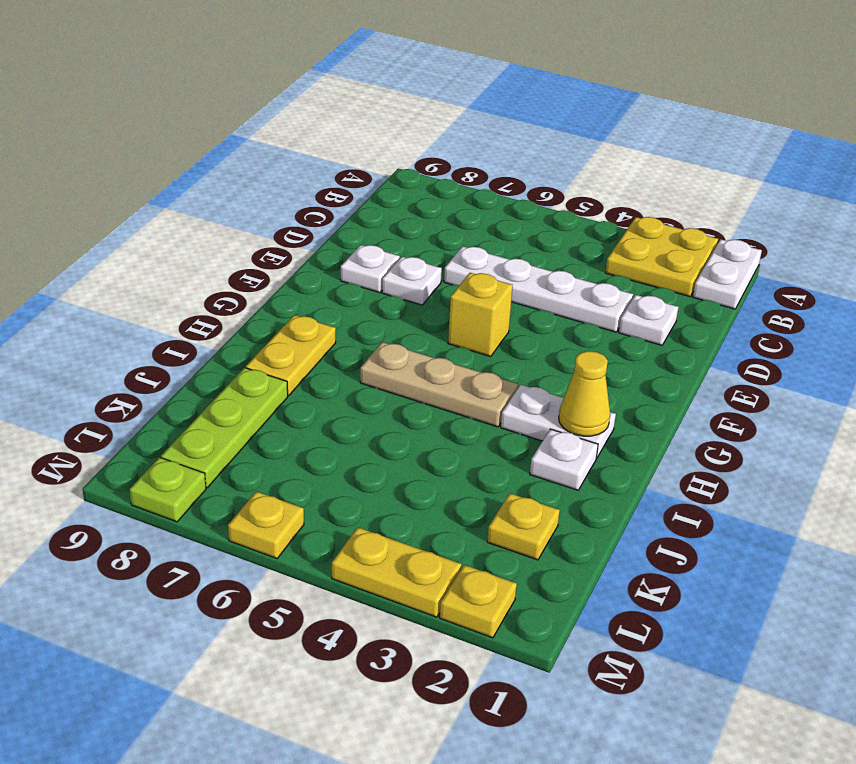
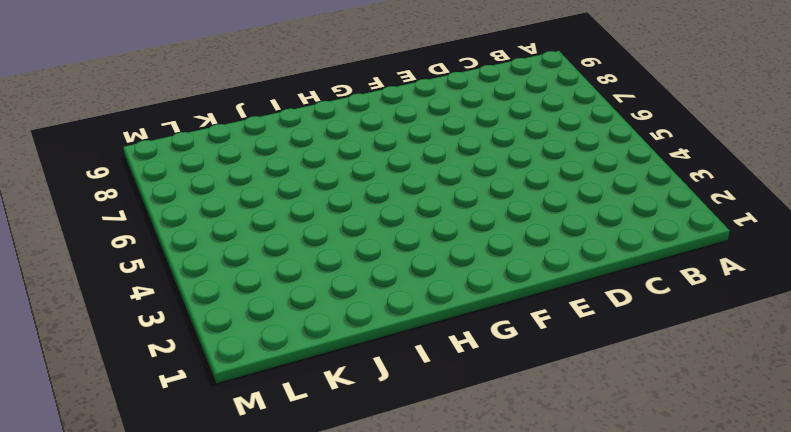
none -> white 1x2 plate [693,239,762,309]
none -> yellow 2x2 plate [605,217,718,297]
none -> white 1x1 plate [619,295,678,345]

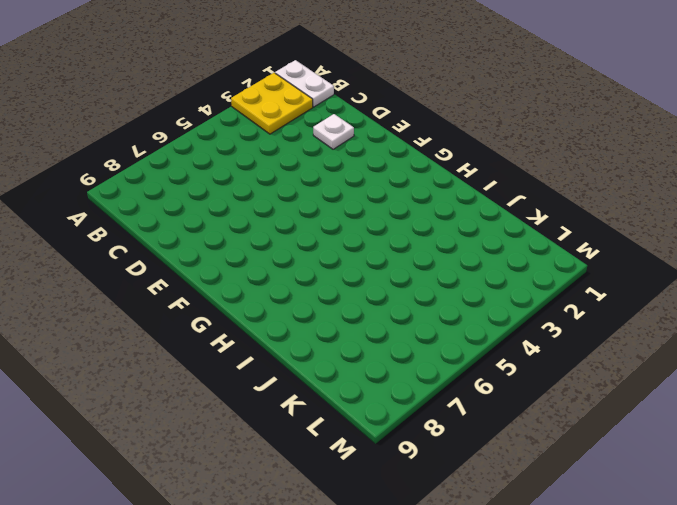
none -> white 1x4 plate [444,246,633,332]
none -> white 1x1 plate [382,257,442,305]
none -> white 1x1 plate [341,245,400,293]

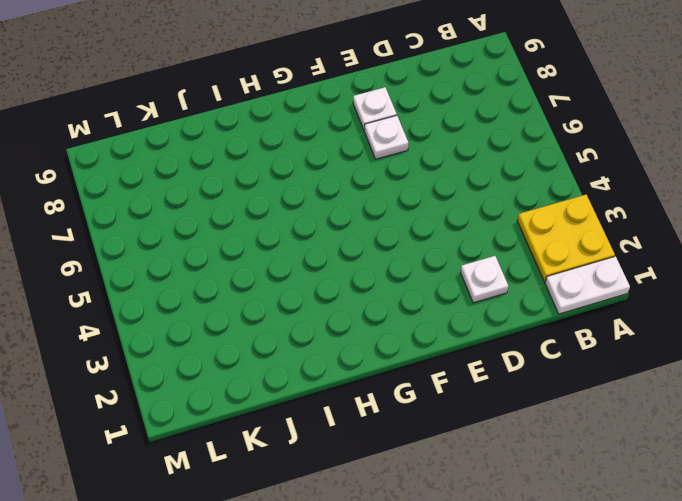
none -> white 1x4 plate [444,246,633,332]
none -> yellow 1x1 brick [448,273,513,357]
none -> white 1x2 plate [501,385,616,458]

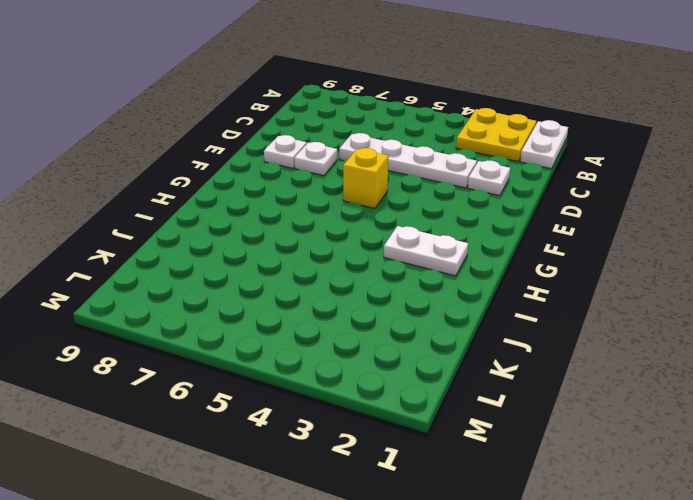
none -> tan 1x3 plate [360,342,518,427]
none -> yellow 1x2 plate [246,315,336,396]
none -> white 1x1 plate [530,429,598,490]

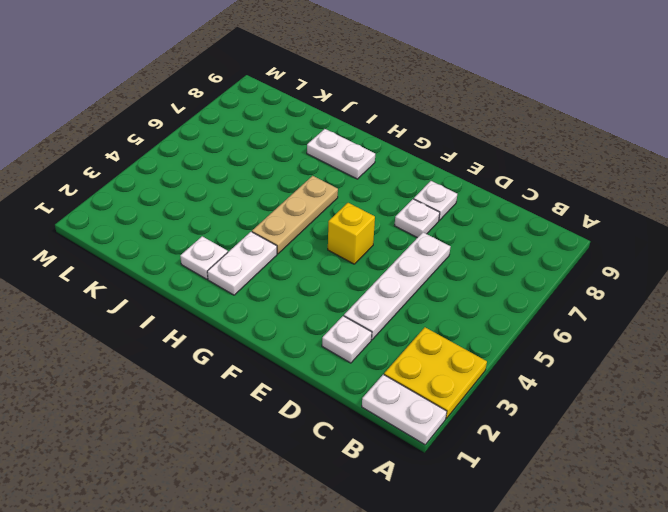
white 1x2 plate [307,129,375,179] -> yellow 1x2 plate [246,315,336,396]
none -> lime 1x3 plate [161,368,288,488]
none -> yellow 1x1 plate [487,493,560,560]
none -> yellow 1x1 plate [440,565,517,638]

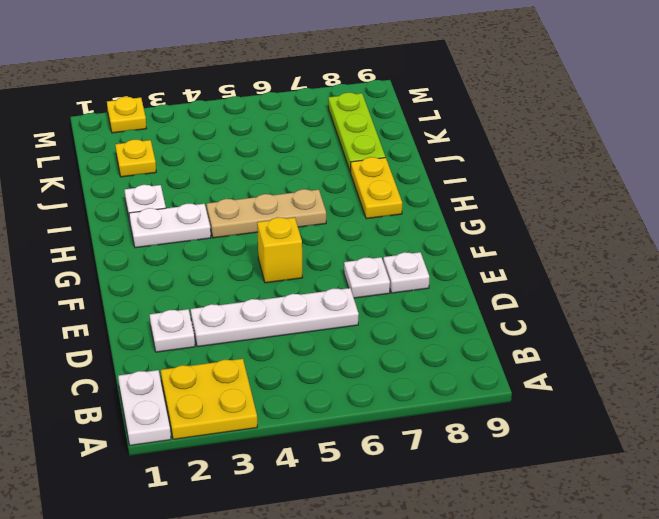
none -> yellow 1x2 plate [332,527,461,617]
none -> yellow 1x1 plate [228,492,304,558]
none -> lime 1x1 plate [129,457,206,522]

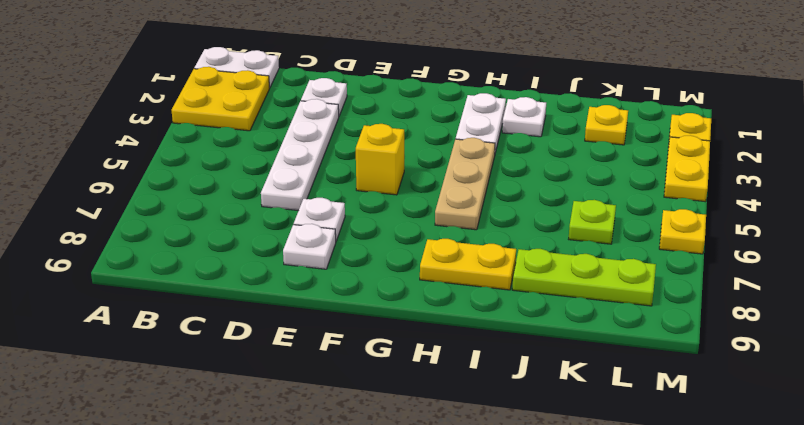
lime 1x1 plate [569,200,616,244] -> lime 1x1 plate moved to [129,457,206,522]
none -> yellow 1x1 cone [559,351,610,436]

